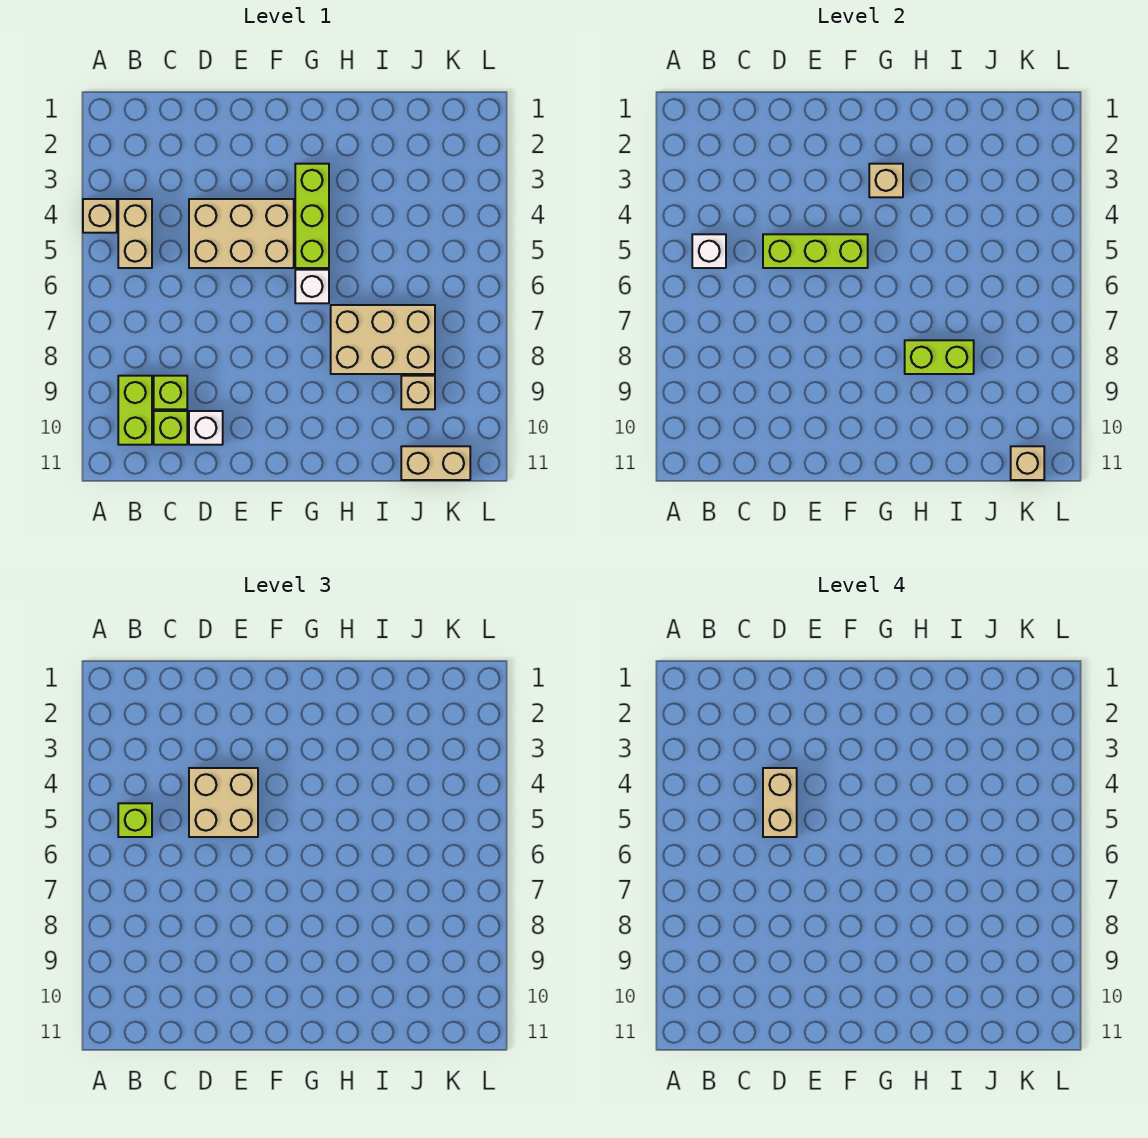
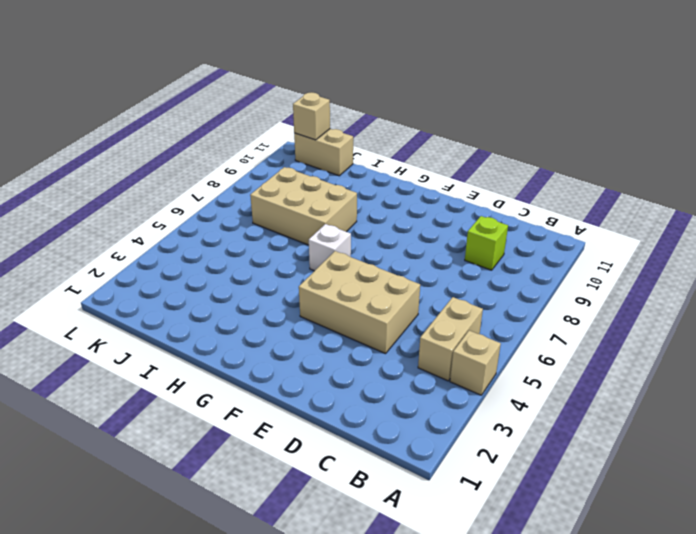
none -> lime 1x2 brick [118,376,152,445]
none -> lime 1x1 brick [154,411,187,445]
none -> white 1x1 brick [189,411,223,445]

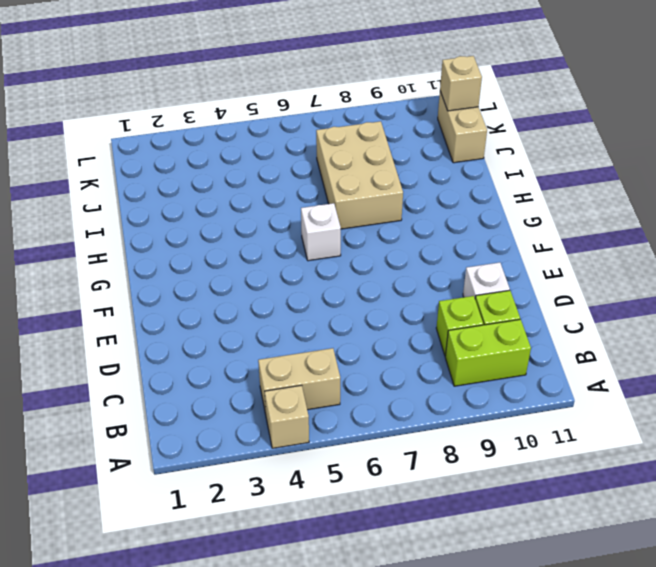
none -> tan 2x3 brick [189,199,294,268]
none -> lime 1x3 brick [295,164,329,268]
none -> tan 1x1 brick [401,376,435,409]

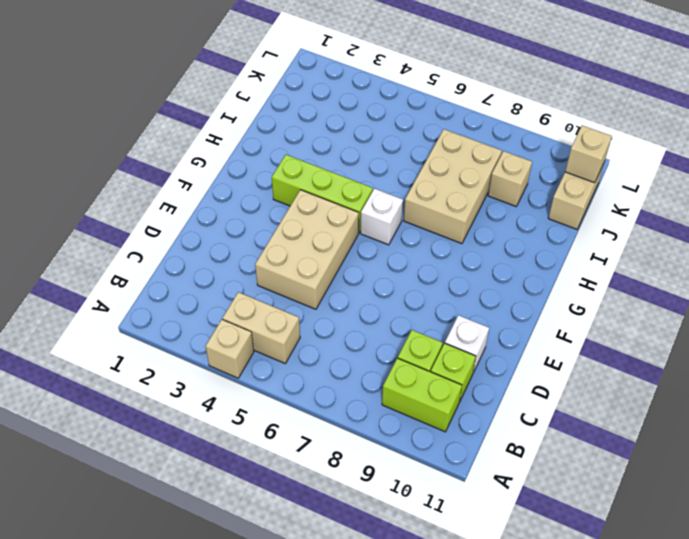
none -> white 1x1 brick [692,234,726,268]
none -> lime 1x3 brick [763,234,868,268]
none -> tan 1x1 brick [869,164,903,197]

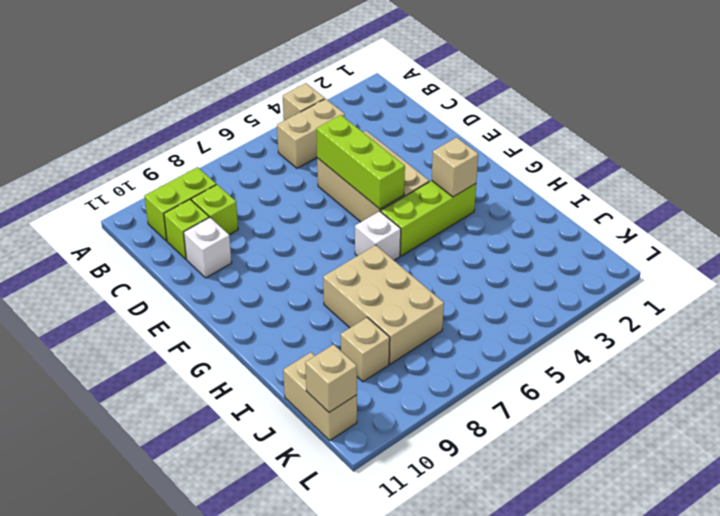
none -> white 1x1 brick [692,234,726,268]
none -> lime 1x2 brick [905,340,974,374]
none -> lime 1x1 brick [118,803,152,837]

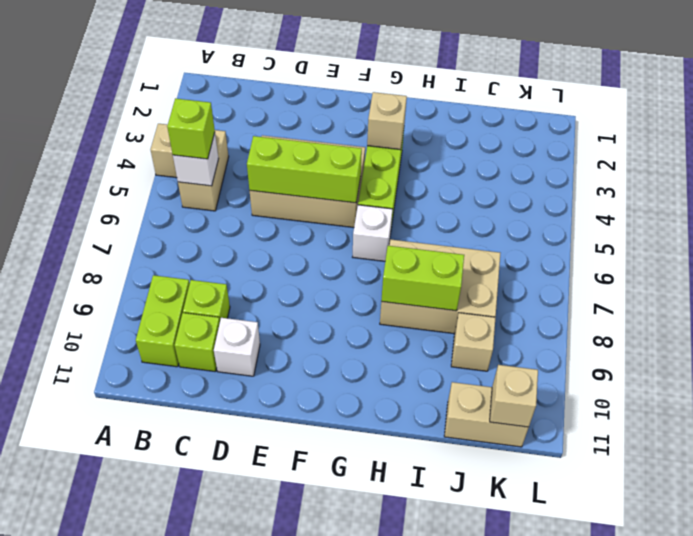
none -> tan 2x2 brick [189,768,258,837]
none -> tan 1x2 brick [763,768,797,837]

